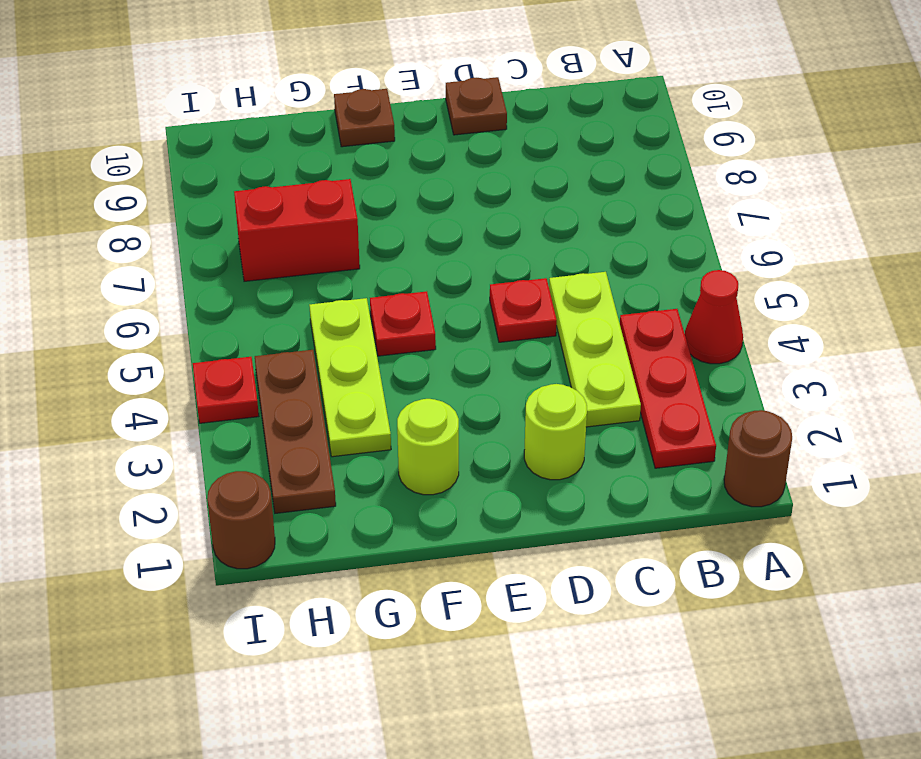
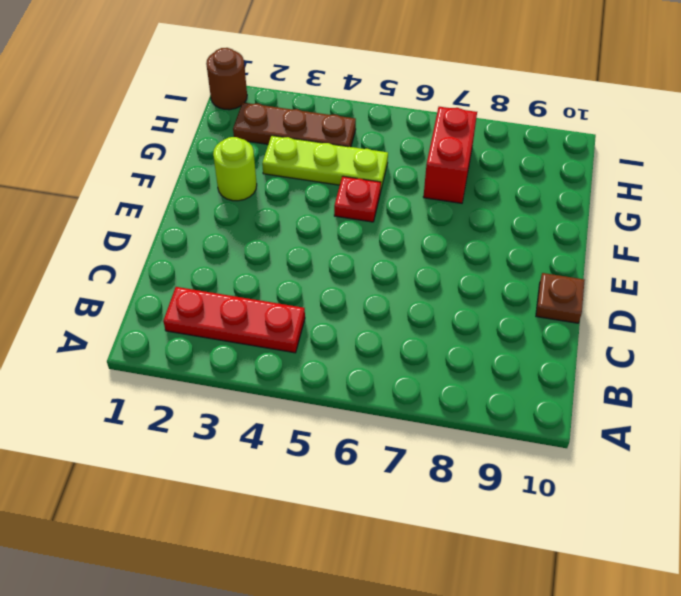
none -> brown 1x1 round brick [724,410,792,507]
none -> red 1x1 cone [685,270,743,364]
none -> lime 1x3 plate [549,272,641,427]

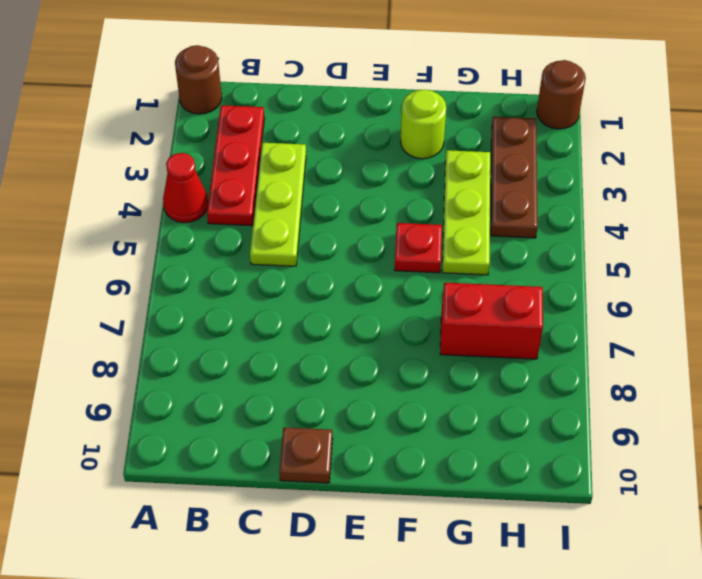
none -> lime 1x1 round brick [524,384,587,480]
none -> red 1x1 plate [490,278,557,342]
none -> brown 1x1 plate [334,89,395,147]

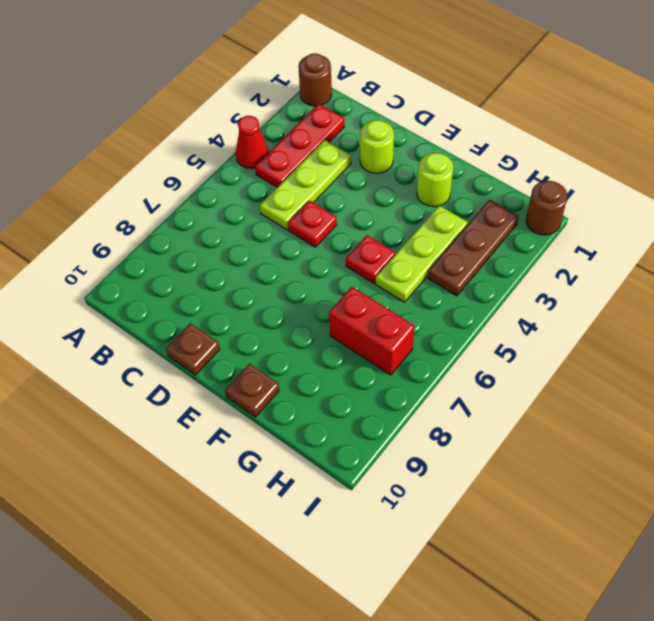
none -> red 1x1 plate [193,357,259,423]

